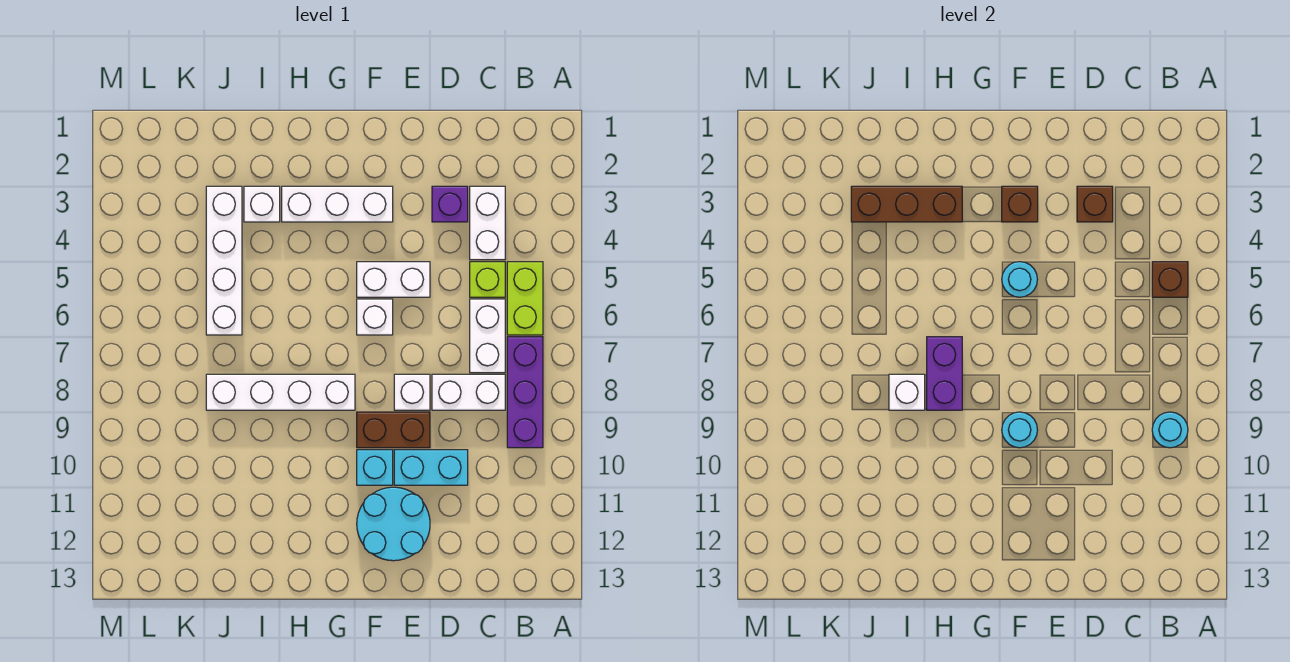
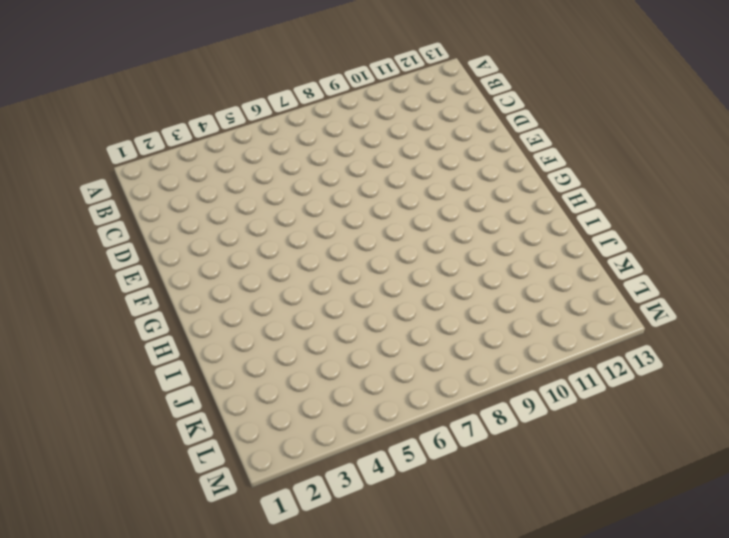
none -> lime 1x2 brick [507,262,543,335]
none -> purple 1x3 brick [507,337,543,448]
none -> white 1x2 brick [470,186,505,260]

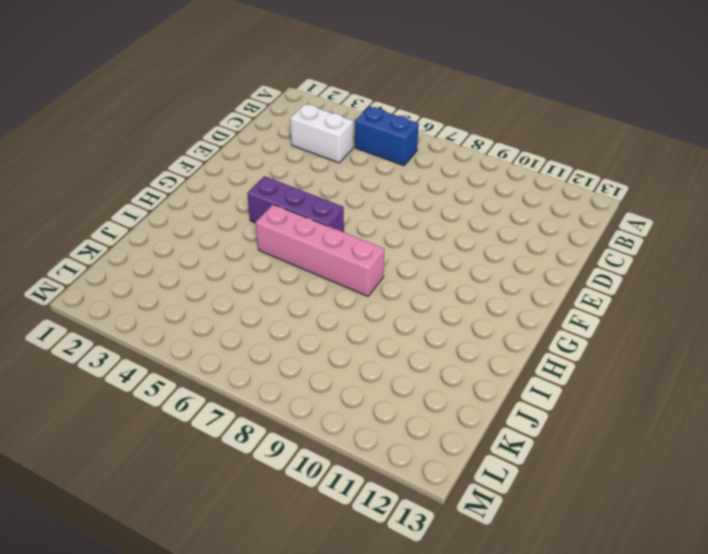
blue 1x2 brick [355,106,419,166] -> lime 1x2 brick [507,262,543,335]
purple 1x3 brick [247,176,344,232] -> purple 1x3 brick moved to [507,337,543,448]
pink 1x4 brick [256,204,385,296] -> white 1x4 brick [206,374,355,410]
none -> lime 1x1 brick [470,262,505,297]
none -> white 1x2 brick [470,299,505,373]
none -> white 1x2 brick [432,374,505,410]

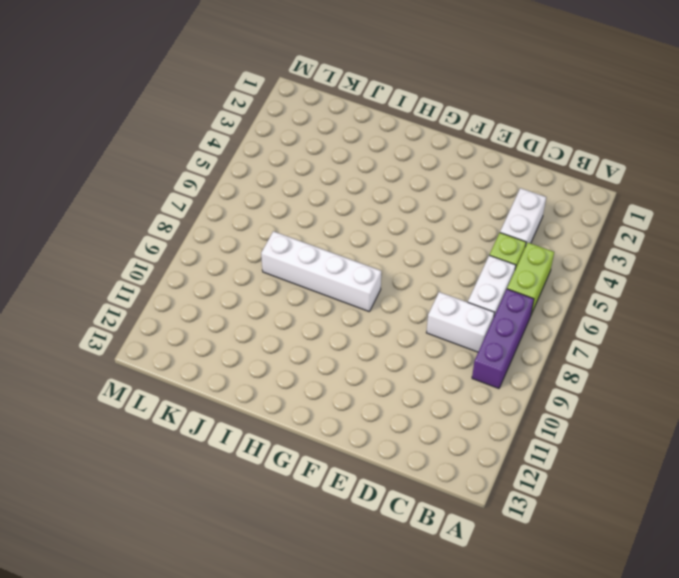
none -> purple 1x1 brick [432,186,468,222]
none -> cyan 1x2 brick [394,450,468,485]
none -> white 1x2 brick [357,262,430,297]

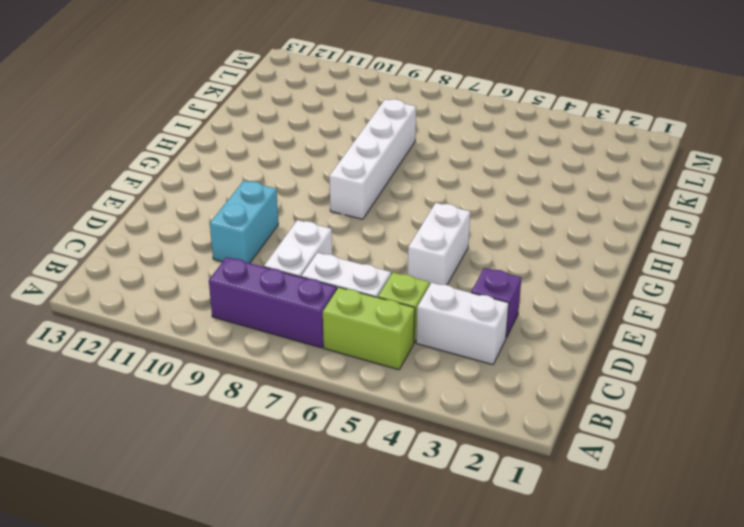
none -> white 1x1 brick [394,374,430,410]
none -> brown 1x2 brick [357,412,430,448]
none -> cyan 2x2 round brick [357,487,430,561]

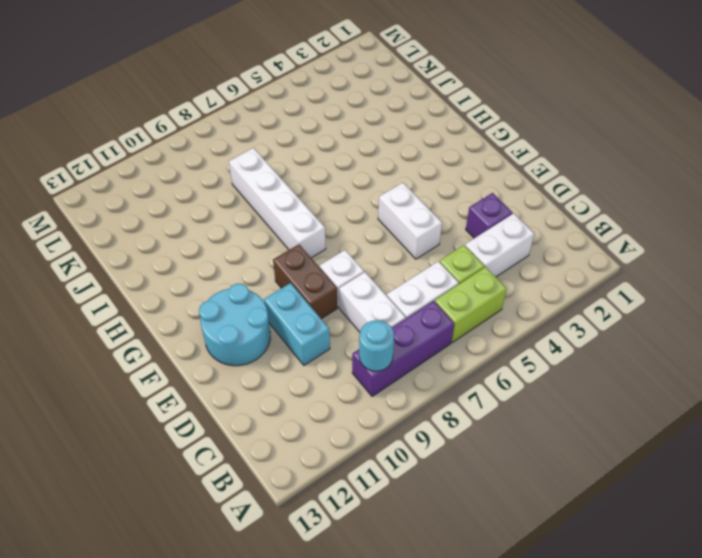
none -> white 1x3 brick [282,186,393,222]
none -> white 1x1 brick [357,299,393,335]
none -> cyan 1x1 brick [357,450,393,485]

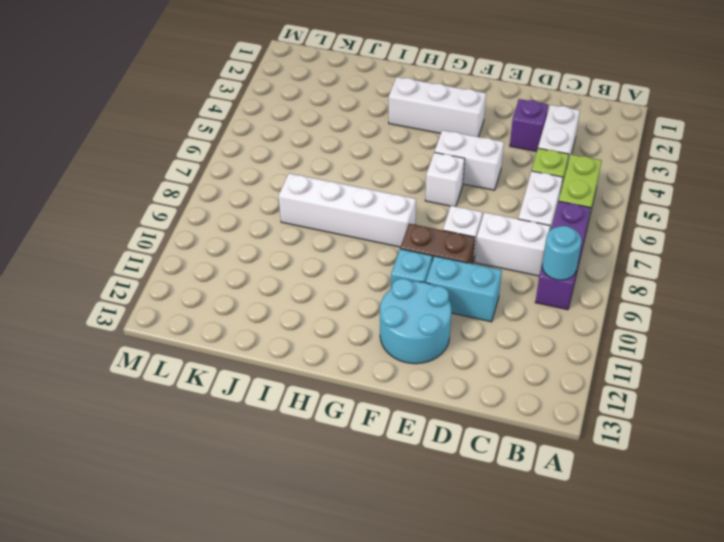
none -> white 1x1 brick [244,186,280,222]
none -> white 1x4 brick [206,186,242,335]
none -> brown 1x1 brick [1152,262,1188,297]

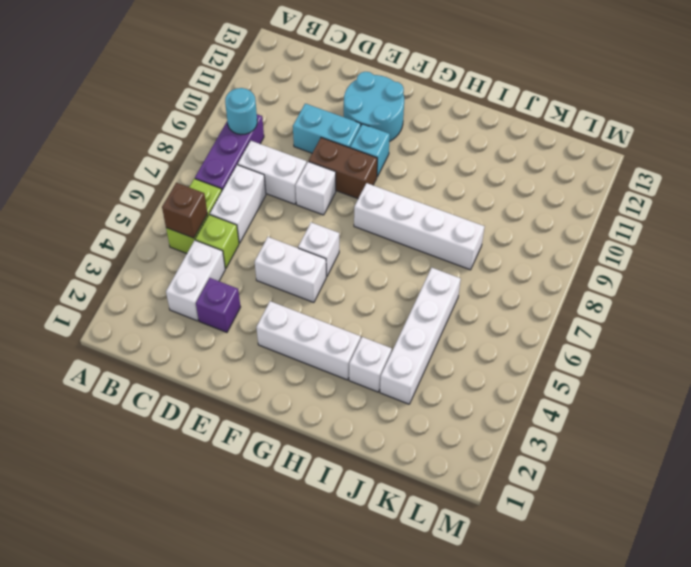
none -> brown 1x1 brick [1077,186,1113,222]
none -> brown 1x1 brick [1002,186,1038,222]
none -> cyan 1x1 round brick [1002,262,1037,297]

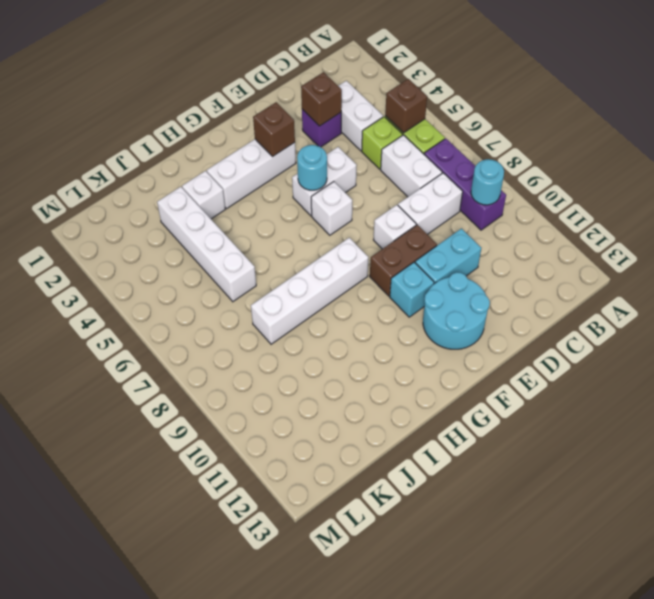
none -> cyan 1x1 round brick [1002,412,1037,448]
none -> brown 1x3 brick [851,186,962,222]
none -> purple 1x2 brick [927,337,962,410]

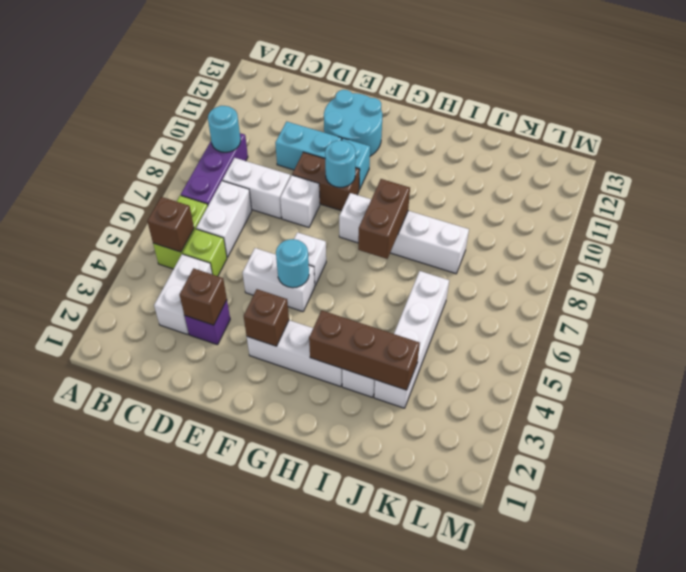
brown 1x2 brick [358,179,410,259] -> purple 1x2 brick [927,337,962,410]
none -> white 1x1 brick [889,374,925,410]

